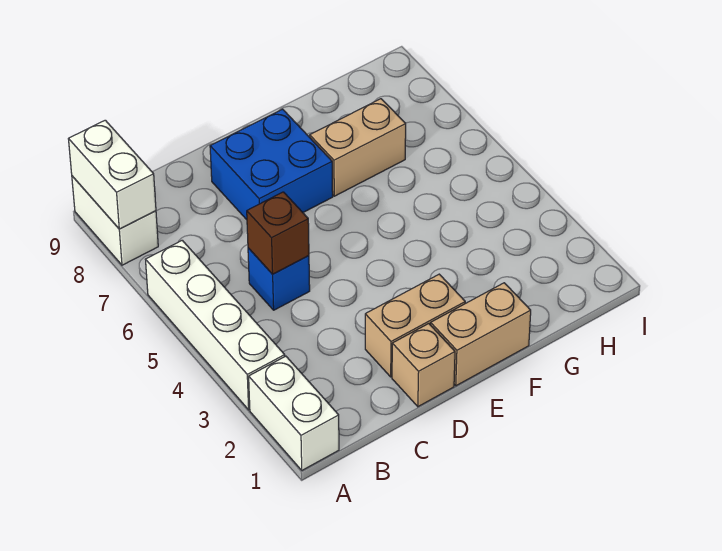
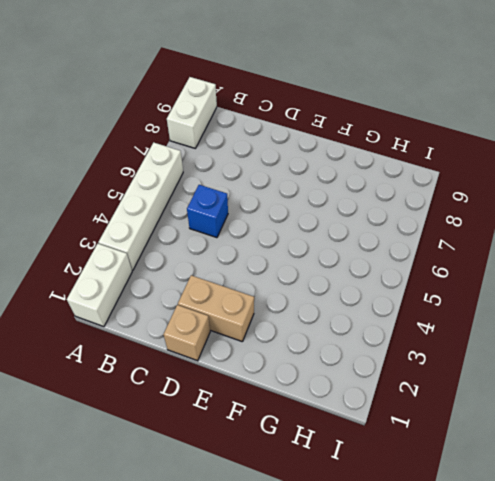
none -> blue 2x2 brick [210,109,333,220]
none -> tan 1x2 brick [431,283,531,386]

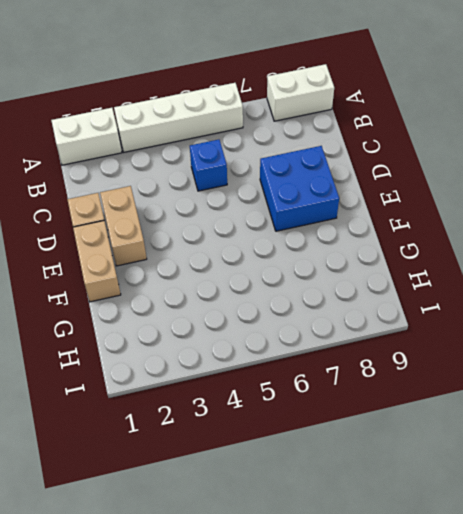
none -> tan 1x2 brick [310,99,406,196]
none -> white 1x2 brick [69,120,156,229]

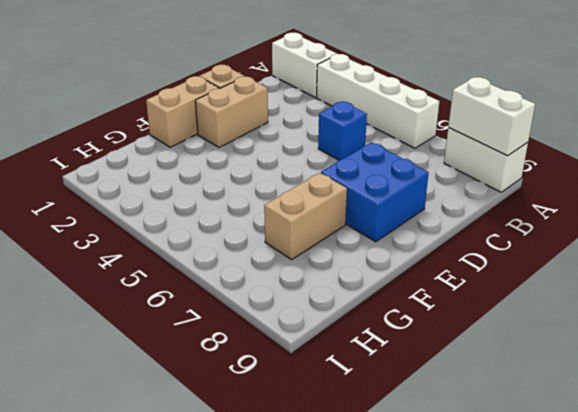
none -> brown 1x1 brick [247,192,309,274]

